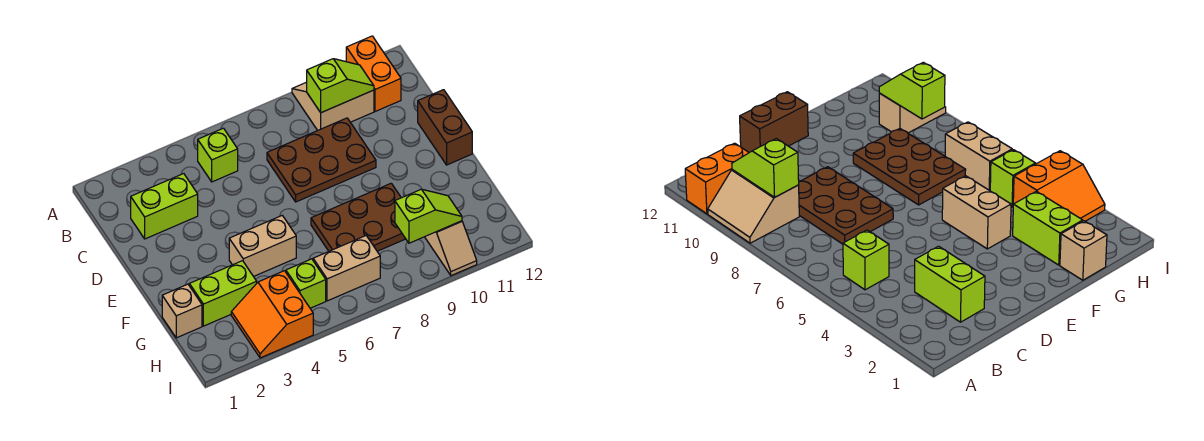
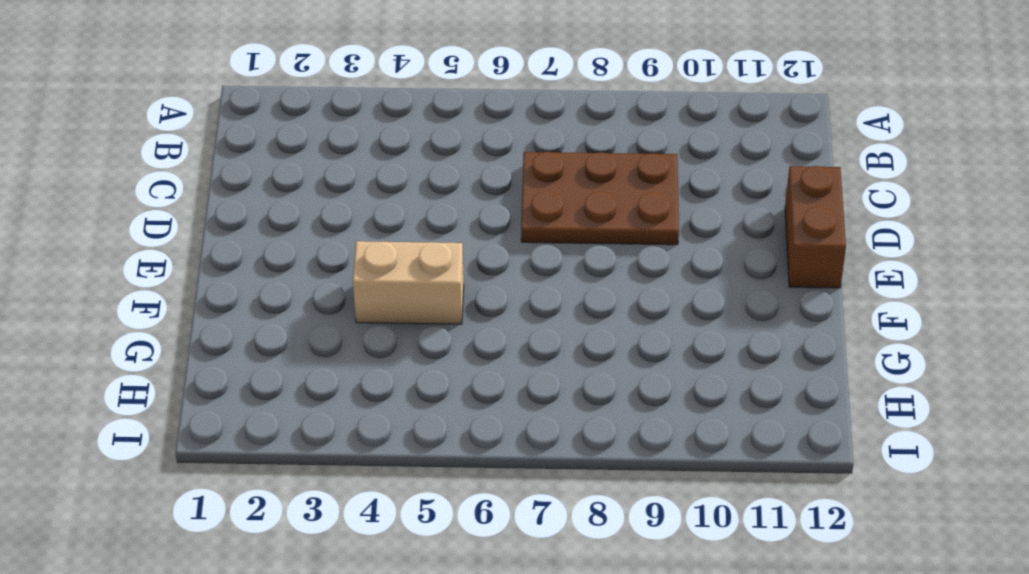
none -> tan 2x2 slope [292,82,374,130]
none -> orange 1x2 brick [346,36,401,112]
none -> lime 1x1 brick [198,128,238,182]

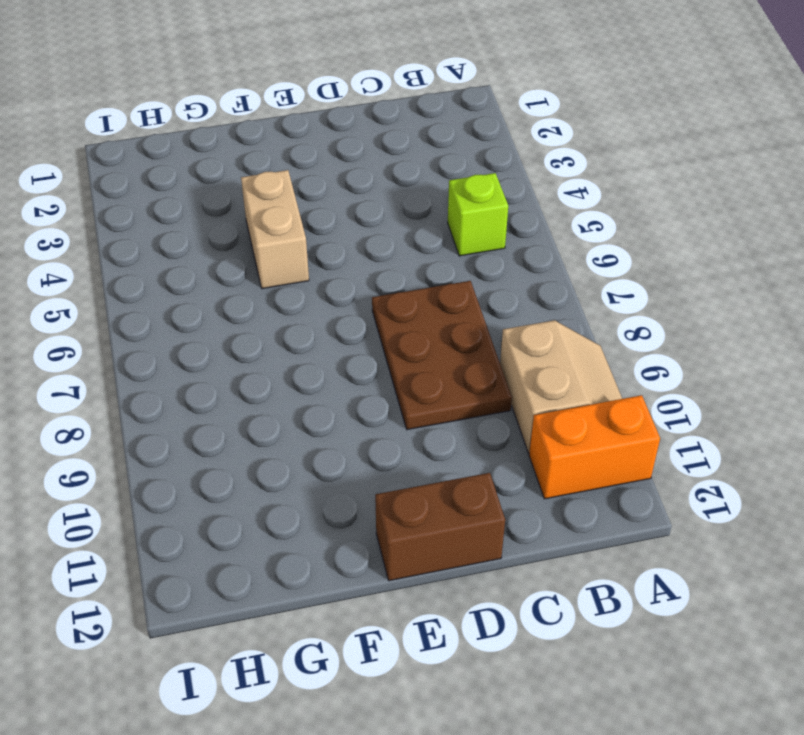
none -> lime 1x2 brick [131,174,198,239]
none -> brown 2x3 plate [311,183,406,251]
none -> tan 1x1 brick [162,284,202,338]

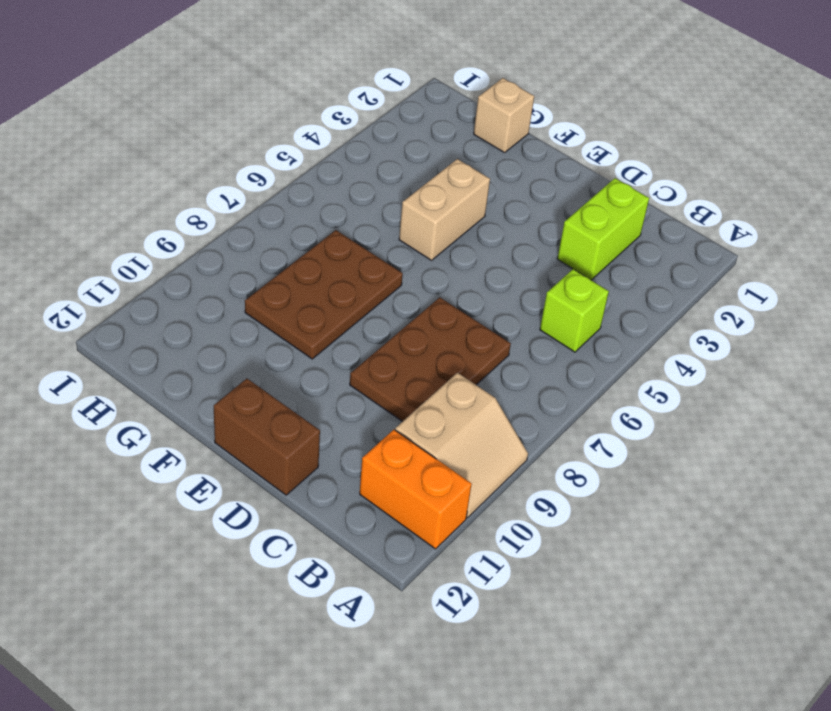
none -> lime 1x2 brick [189,261,257,326]
none -> orange 2x2 slope [231,271,313,358]
none -> lime 1x1 brick [286,259,326,308]

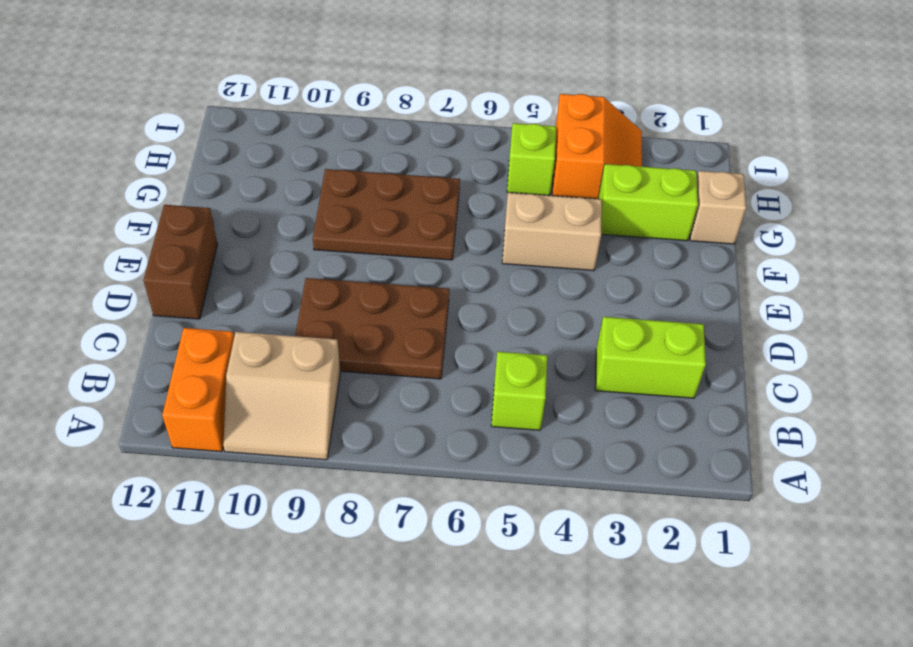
none -> tan 1x2 brick [313,236,380,301]
none -> tan 1x2 slope [425,221,477,276]
none -> lime 1x2 slope [307,59,374,113]

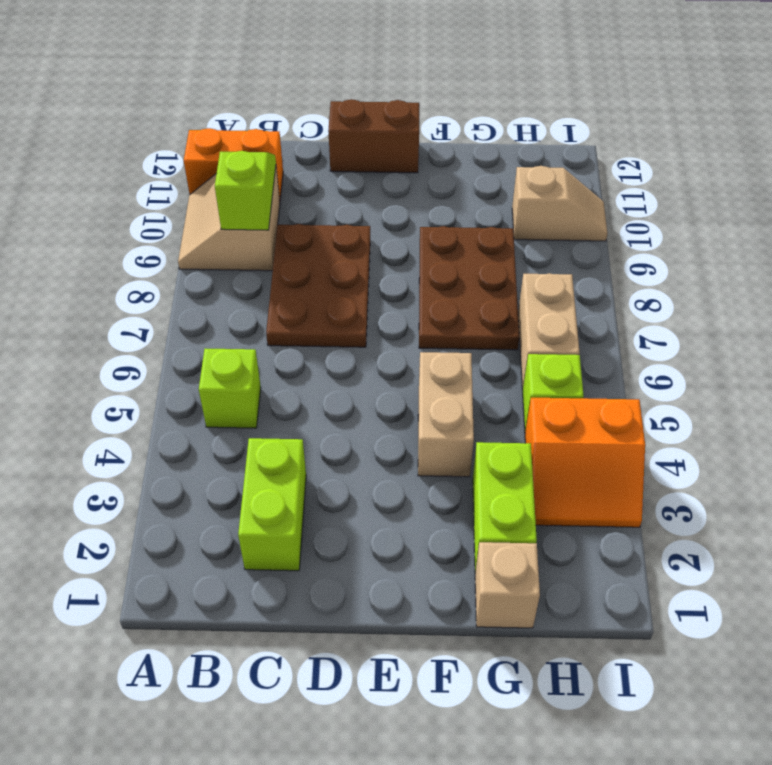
none -> lime 1x2 slope [395,189,462,243]

